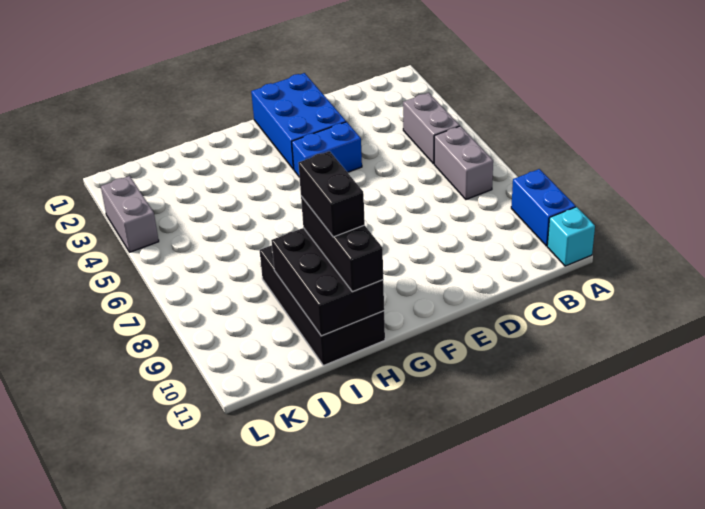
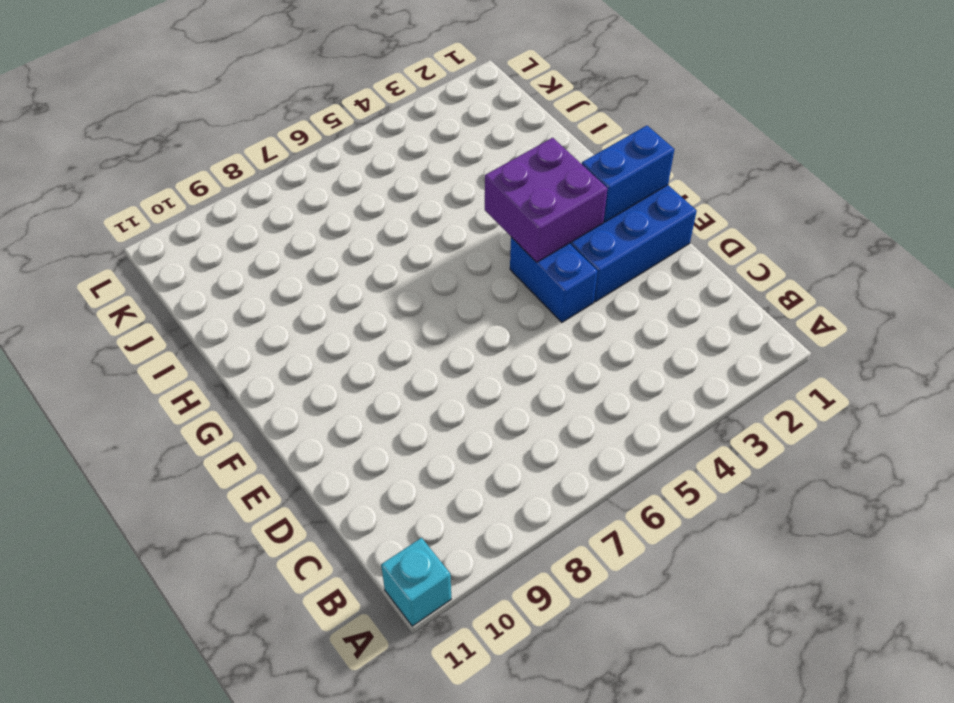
blue 1x2 brick [582,126,675,222] -> blue 1x2 brick moved to [511,169,576,246]
purple 2x2 brick [485,138,607,262] -> none
none -> grey 1x2 brick [403,93,460,164]
none -> grey 1x2 brick [434,126,493,199]

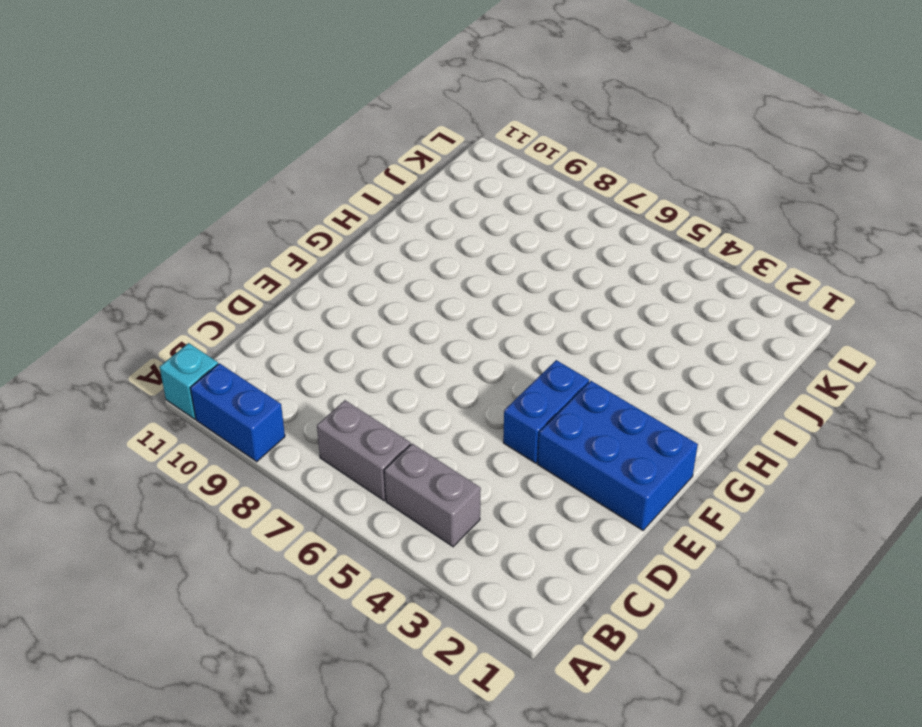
none -> black 2x4 brick [259,245,385,366]
none -> grey 1x2 brick [101,176,159,252]

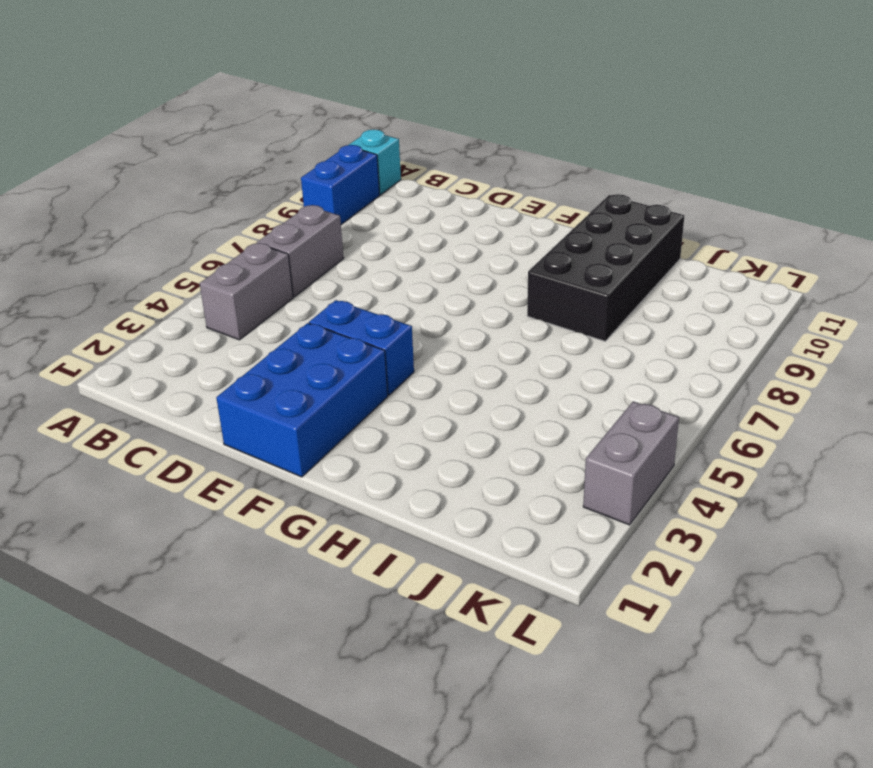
none -> black 2x3 brick [271,228,384,336]
none -> black 1x3 brick [301,196,383,292]

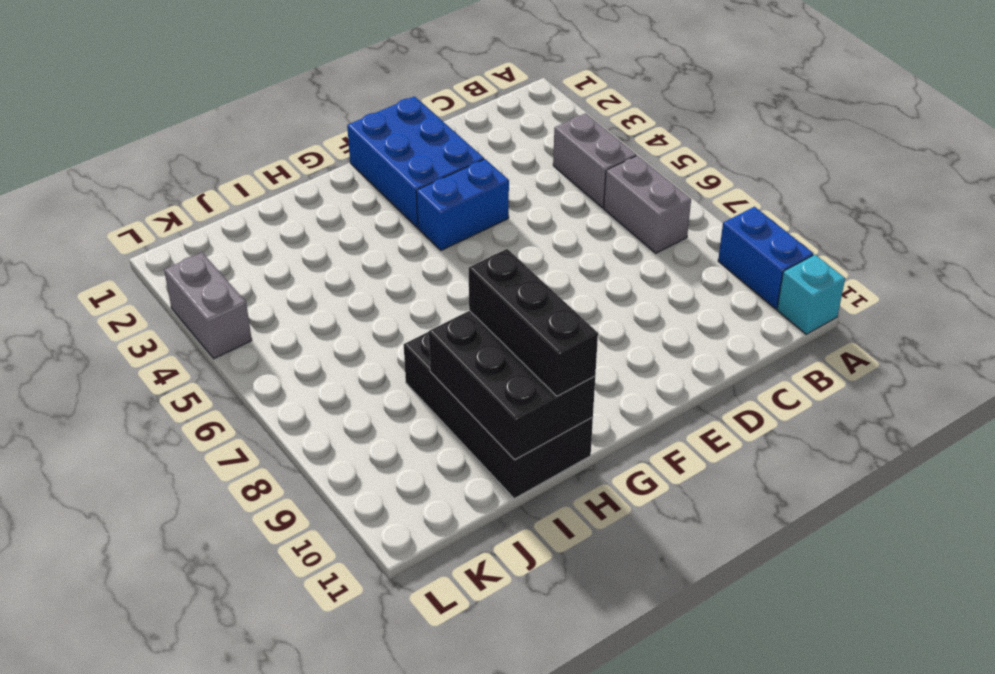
none -> black 1x2 brick [298,151,365,237]

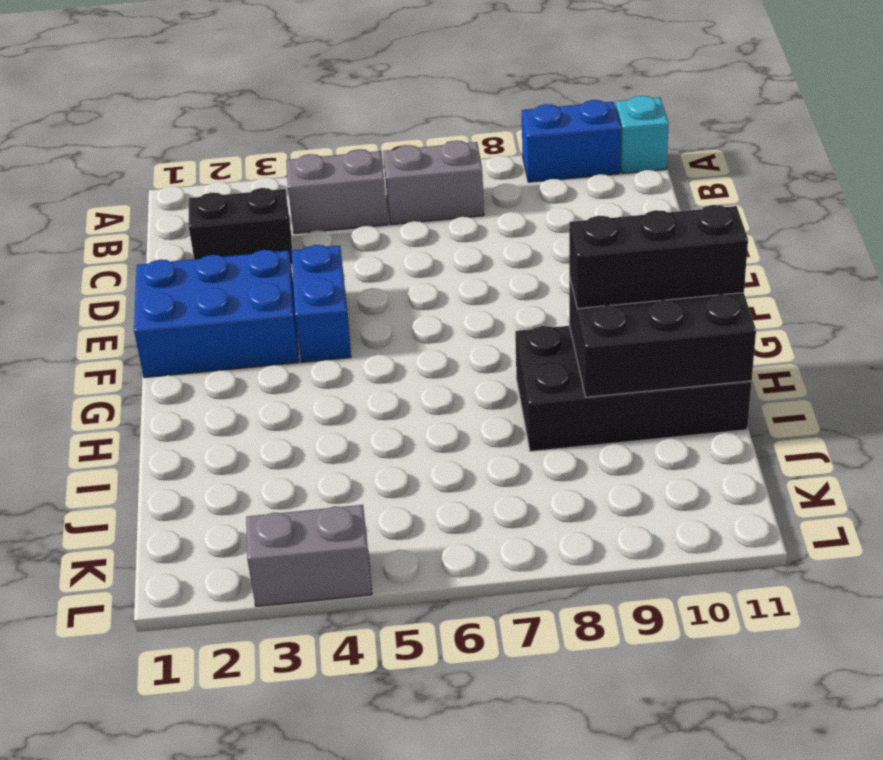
black 1x2 brick [189,188,292,264] -> black 1x2 brick moved to [298,151,365,237]

